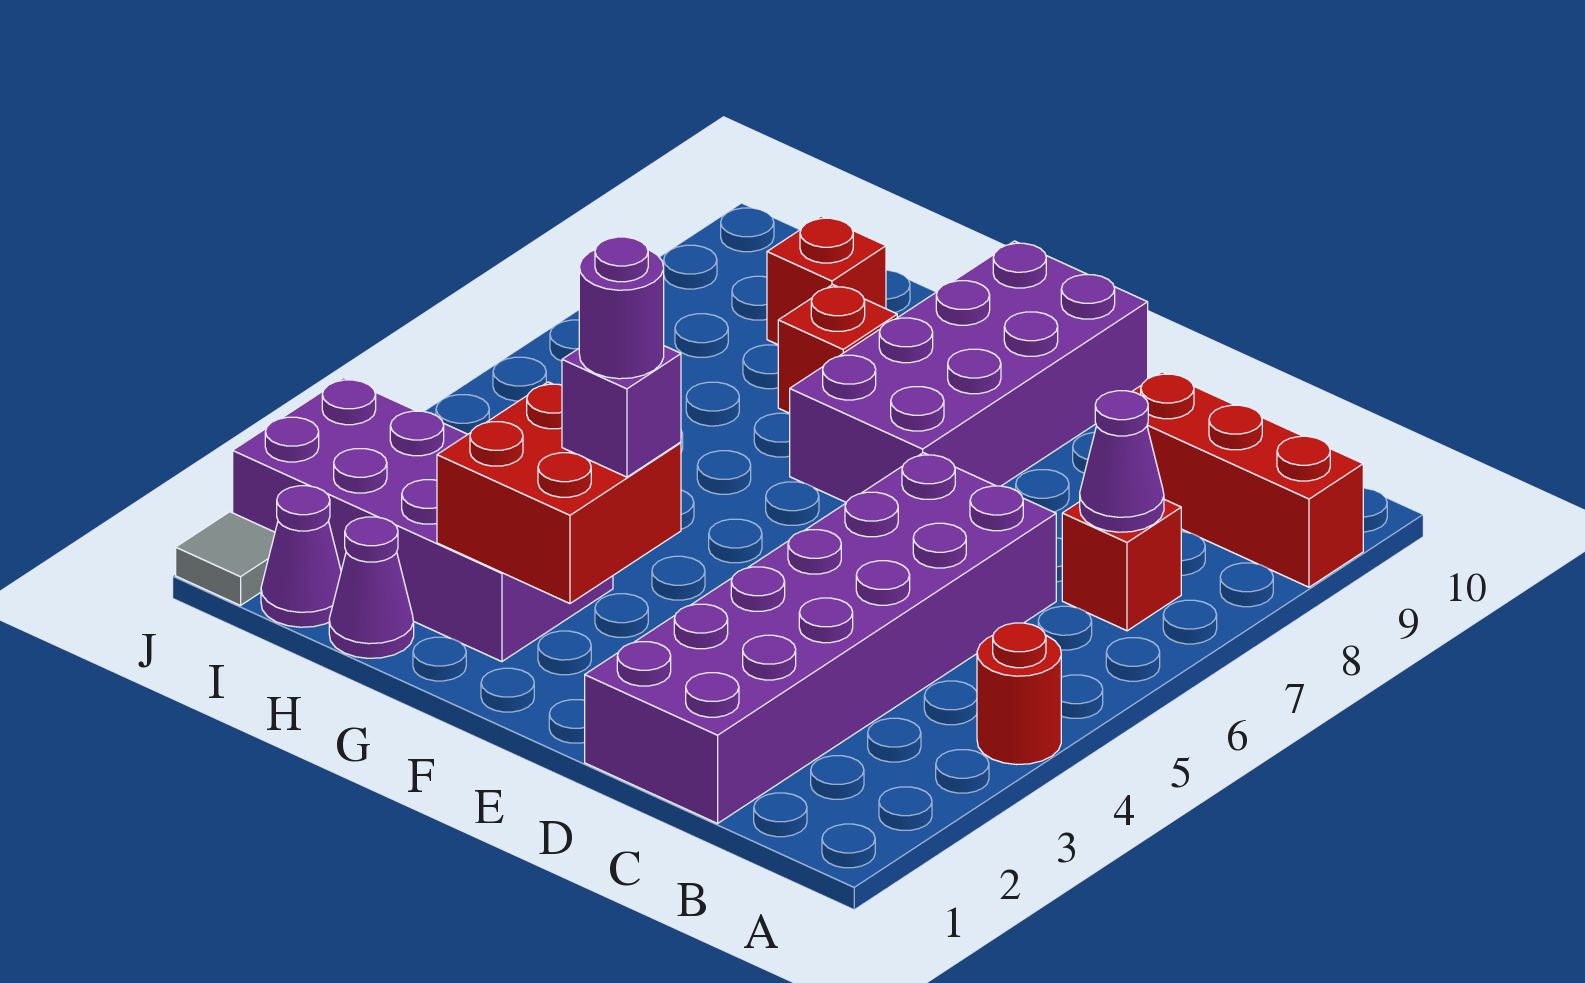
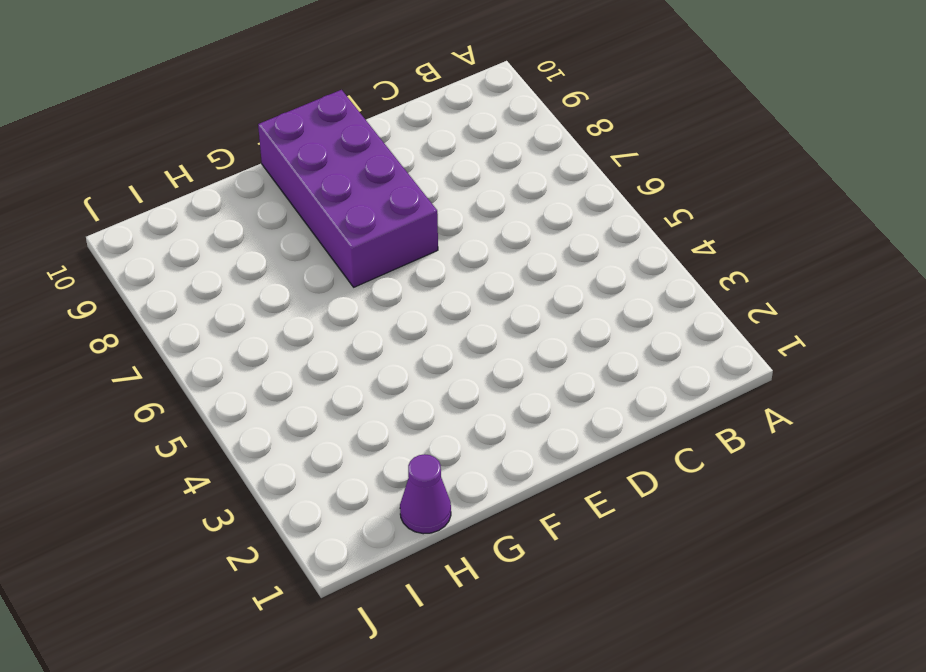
none -> red 1x1 round brick [977,623,1061,765]
none -> red 1x3 brick [1132,372,1363,587]
none -> red 1x1 brick [1062,499,1181,631]

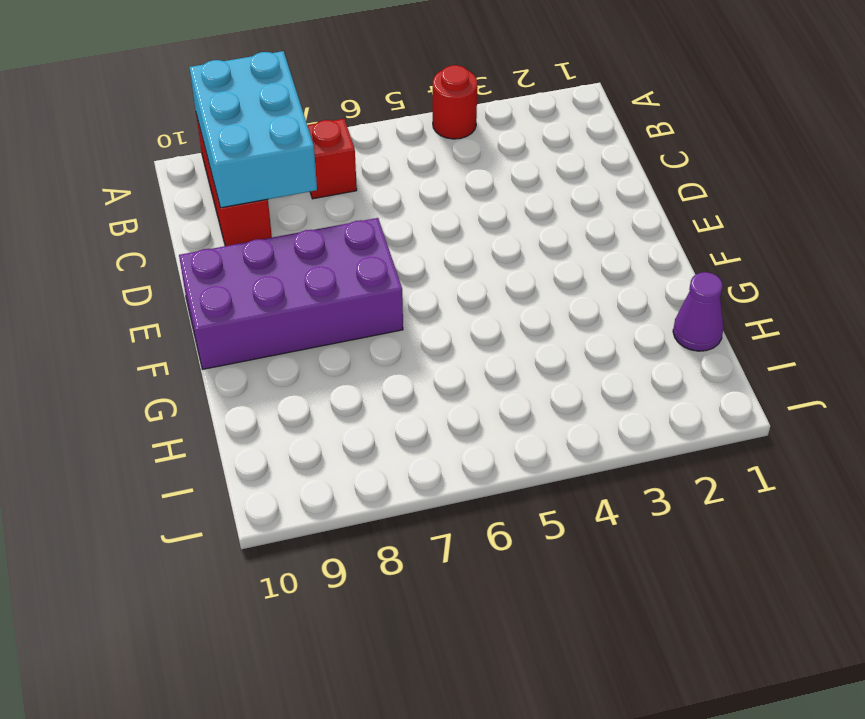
cyan 2x3 brick [189,51,317,208] -> none
none -> purple 2x6 brick [585,453,1056,823]
none -> purple 2x4 brick [233,378,613,662]
none -> red 1x1 brick [778,285,897,413]

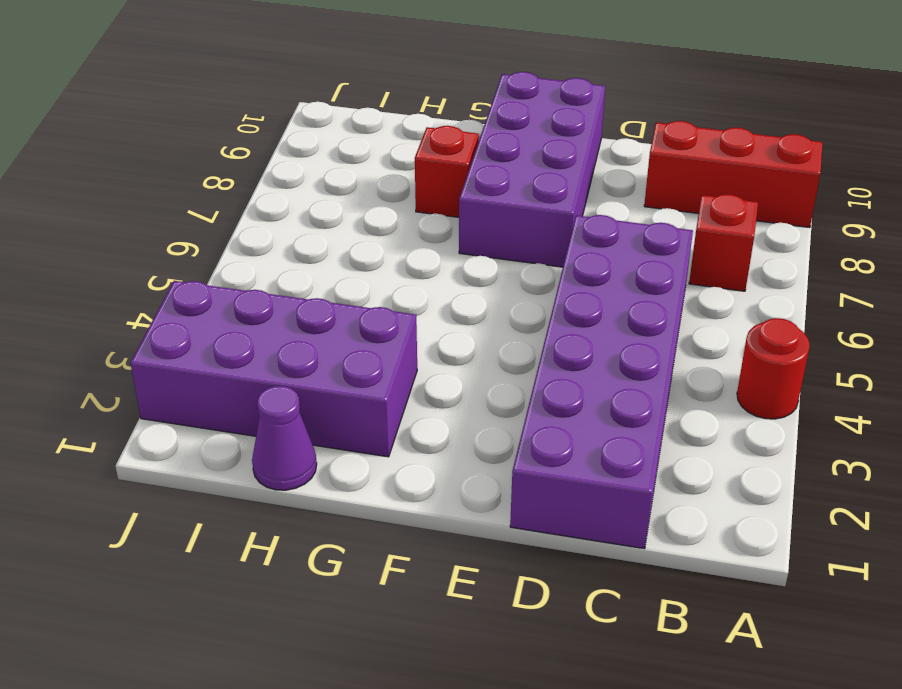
none -> red 1x1 brick [767,216,886,345]
none -> purple 1x1 cone [261,486,341,627]
none -> grey 1x1 tile [176,512,275,605]

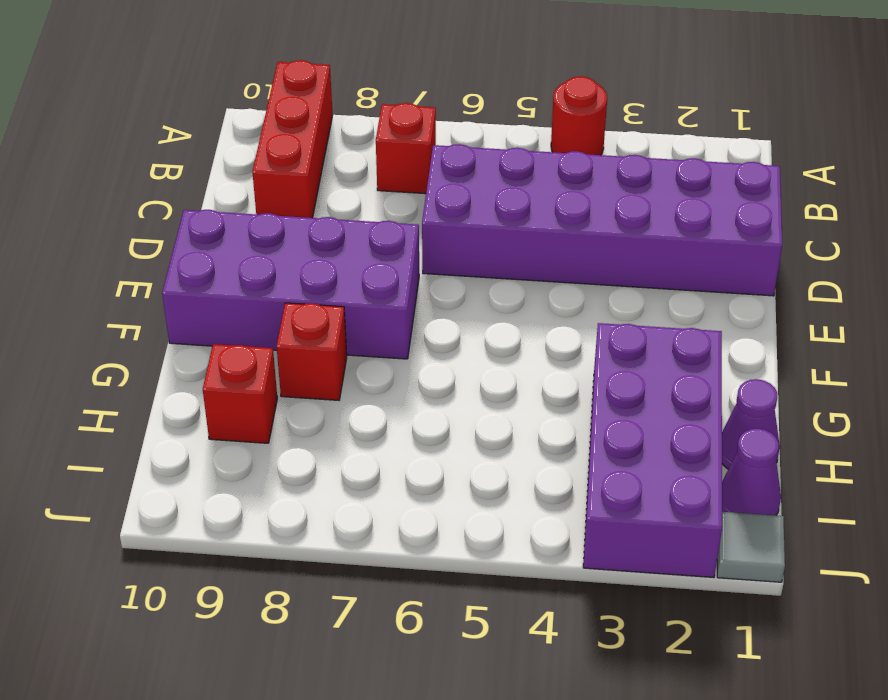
none -> purple 1x1 cone [1080,391,1164,532]
none -> red 2x2 brick [437,382,681,604]
none -> purple 1x1 brick [562,346,681,477]

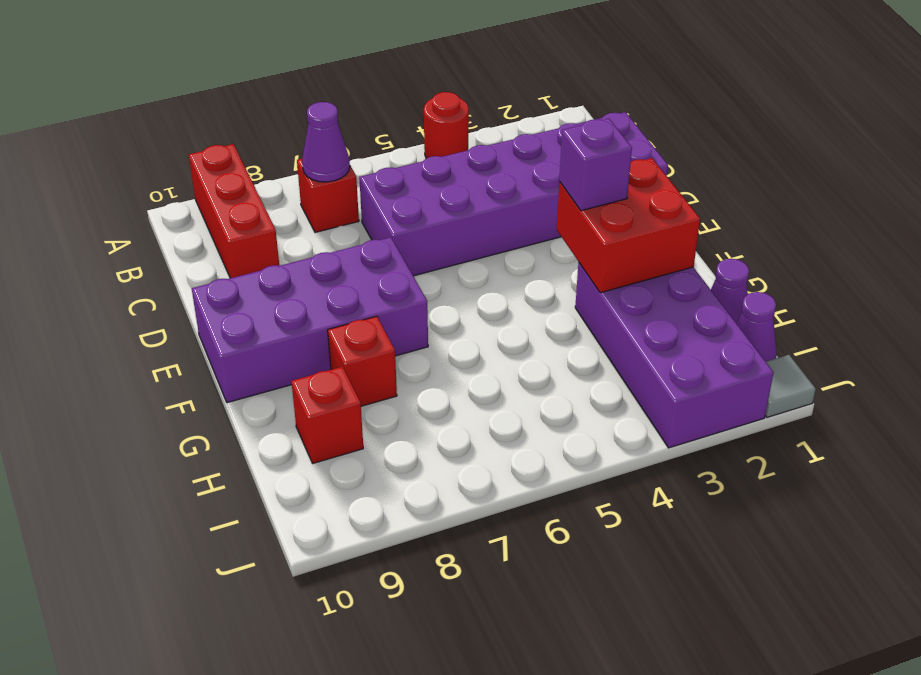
none -> purple 1x1 round brick [579,237,664,379]

